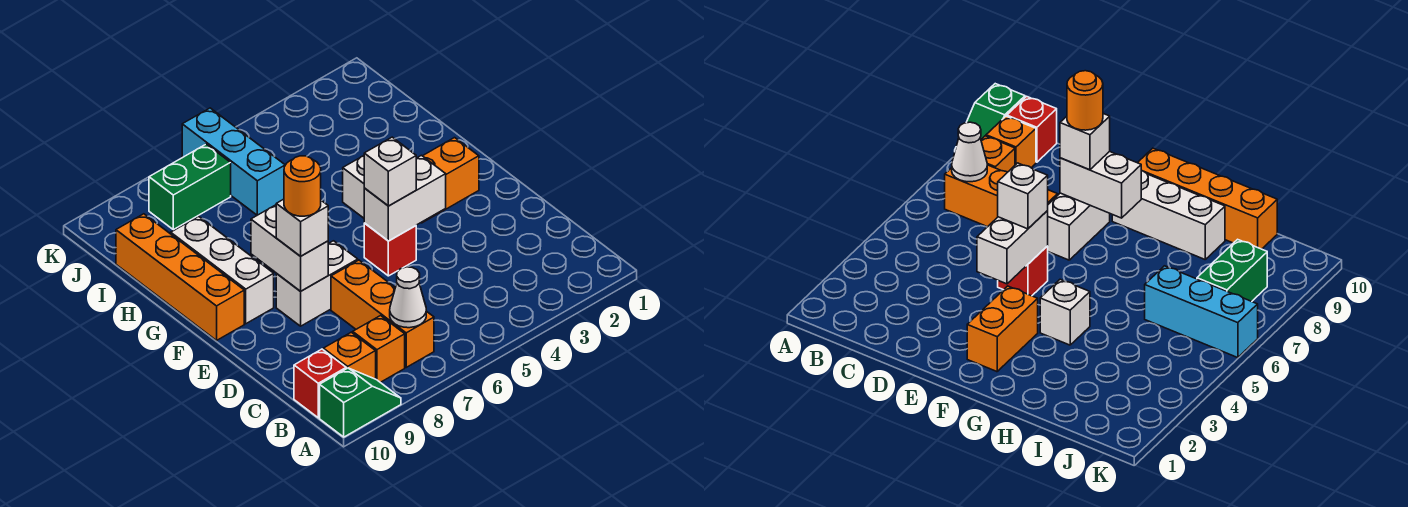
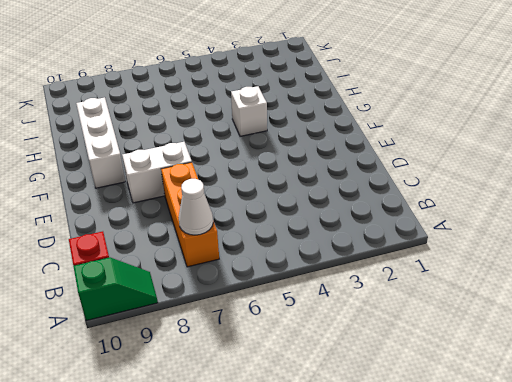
none -> orange 1x1 brick [353,316,405,382]
none -> orange 1x1 brick [323,332,376,379]
none -> red 1x1 brick [364,223,416,276]

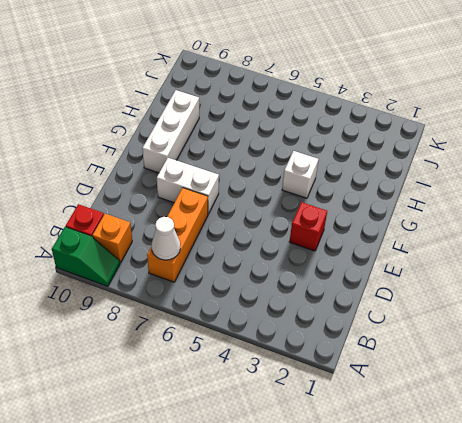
red 1x1 brick [290,202,327,251] -> red 1x1 brick moved to [364,223,416,276]
none -> orange 1x1 brick [353,316,405,382]
none -> orange 1x2 brick [421,138,479,223]
none -> orange 1x4 brick [116,214,244,340]

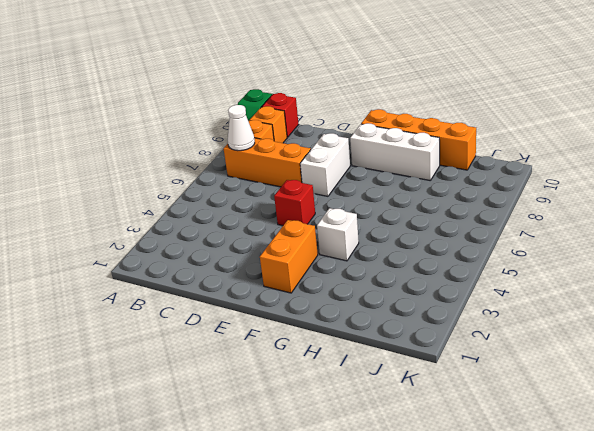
none -> cyan 1x3 brick [182,108,285,215]
none -> green 1x2 brick [149,144,231,230]
none -> white 1x2 brick [364,155,446,241]

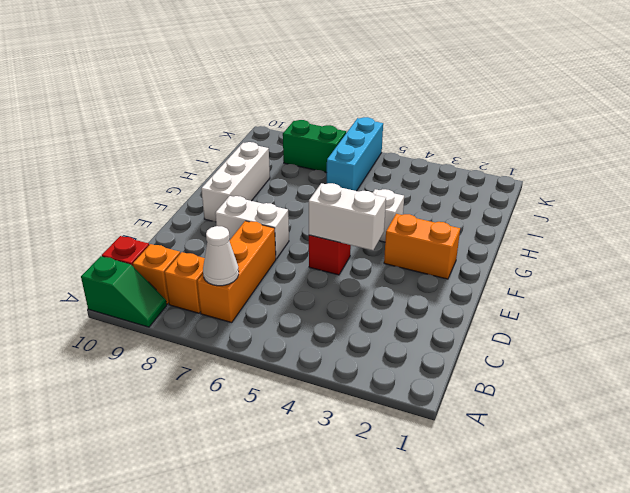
none -> orange 1x4 brick [116,214,244,340]
none -> white 1x2 brick [251,205,328,291]
none -> white 1x1 brick [364,137,416,206]

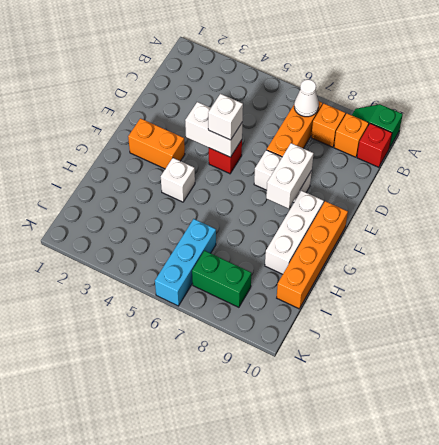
none -> white 1x1 brick [276,199,328,256]
none -> orange 1x1 round brick [284,156,321,216]

